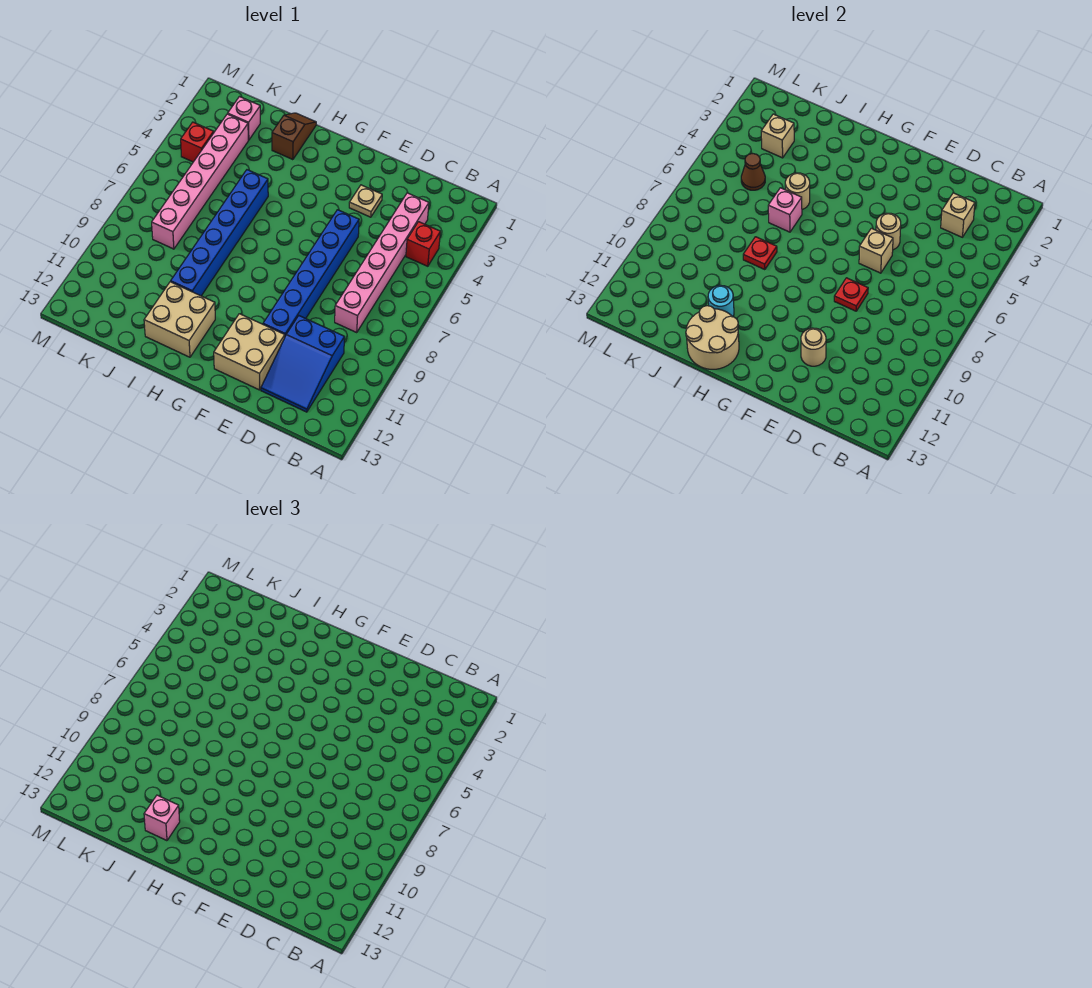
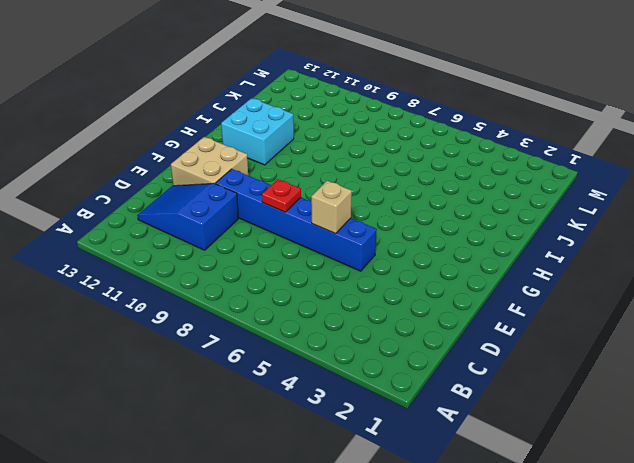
cyan 2x2 brick [221,98,294,165] -> tan 2x2 brick [144,282,215,357]
none -> red 1x1 brick [406,222,440,266]
none -> pink 1x6 brick [335,193,429,332]
none -> tan 1x1 plate [349,185,382,217]

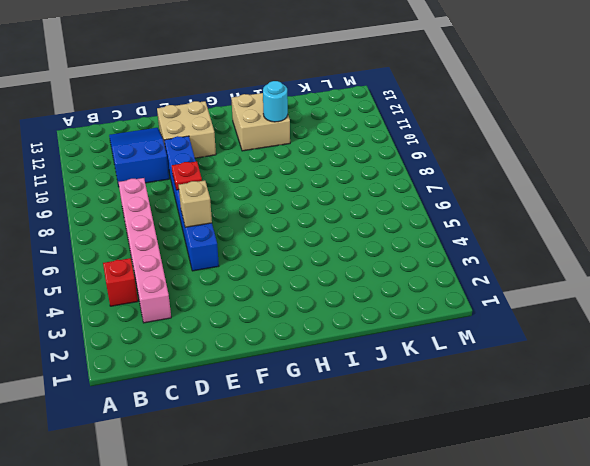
none -> tan 1x1 plate [349,185,382,217]
none -> brown 1x2 slope [272,113,316,160]
none -> blue 1x6 brick [171,170,268,296]

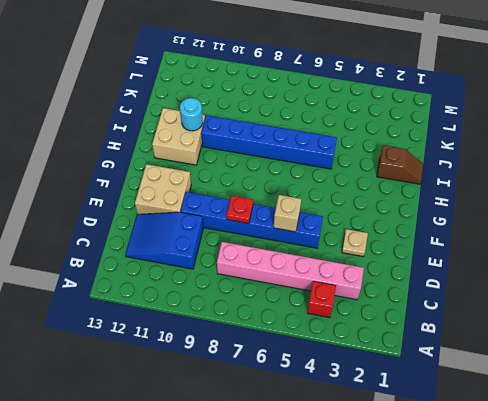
none -> pink 1x1 brick [228,97,260,140]
none -> pink 1x6 brick [152,114,248,249]
none -> red 1x1 brick [181,122,214,162]

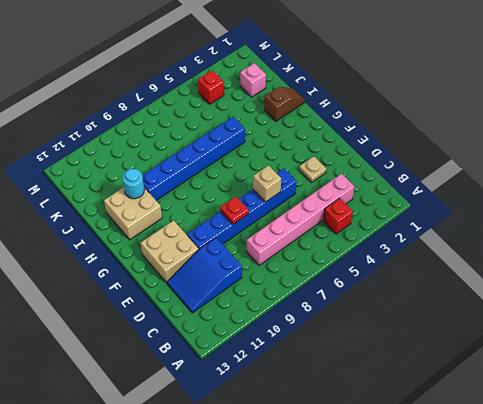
none -> pink 1x6 brick [152,114,248,249]
none -> tan 1x1 brick [941,193,975,237]
none -> tan 1x1 round brick [876,213,901,250]

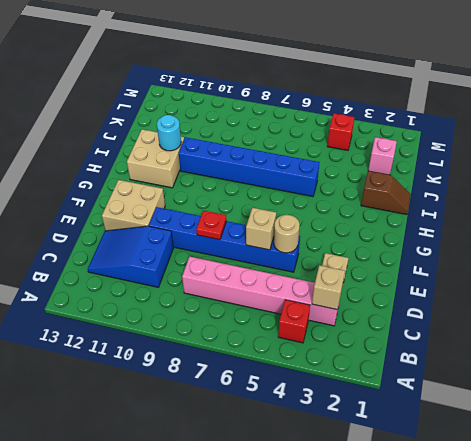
none -> pink 1x6 brick [152,114,248,249]
none -> tan 1x1 round brick [801,328,826,366]
none -> tan 2x2 round brick [686,306,739,369]

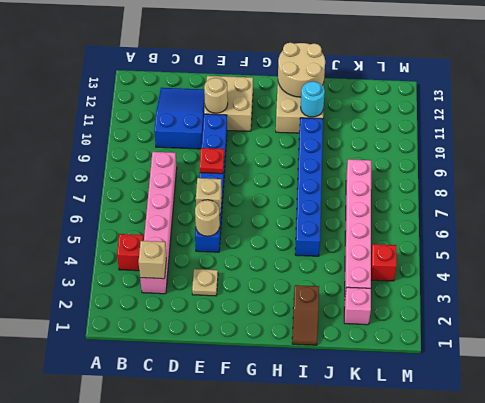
none -> tan 1x1 round brick [785,173,810,210]
none -> pink 1x1 brick [768,188,802,232]
none -> red 1x1 plate [743,237,777,270]

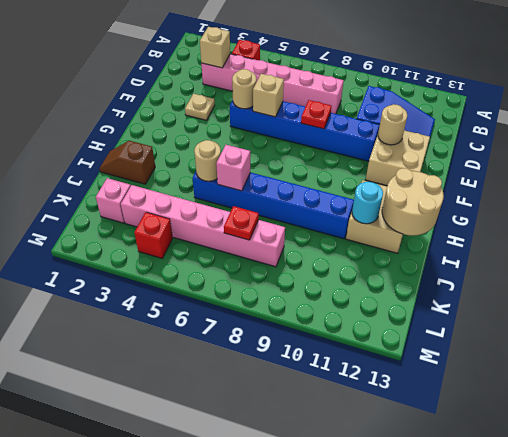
red 1x1 plate [224,206,259,240] -> red 1x1 plate moved to [743,237,777,270]
none -> tan 1x1 brick [761,114,794,158]
none -> brown 1x1 cone [741,154,765,190]
none -> pink 1x1 brick [144,795,180,841]

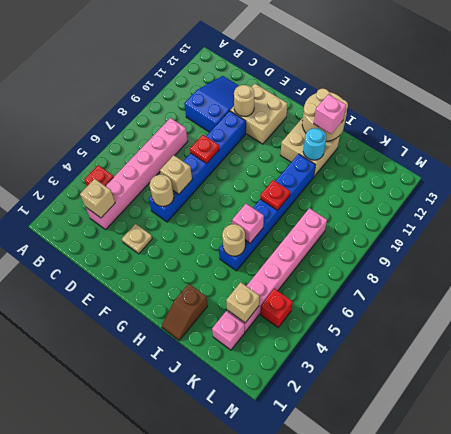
none -> brown 1x1 cone [741,154,765,190]

